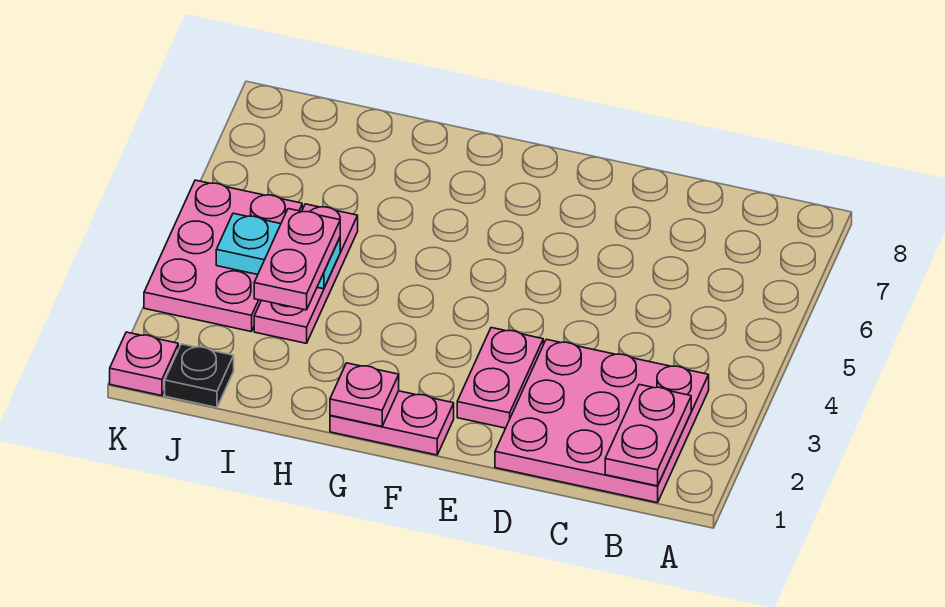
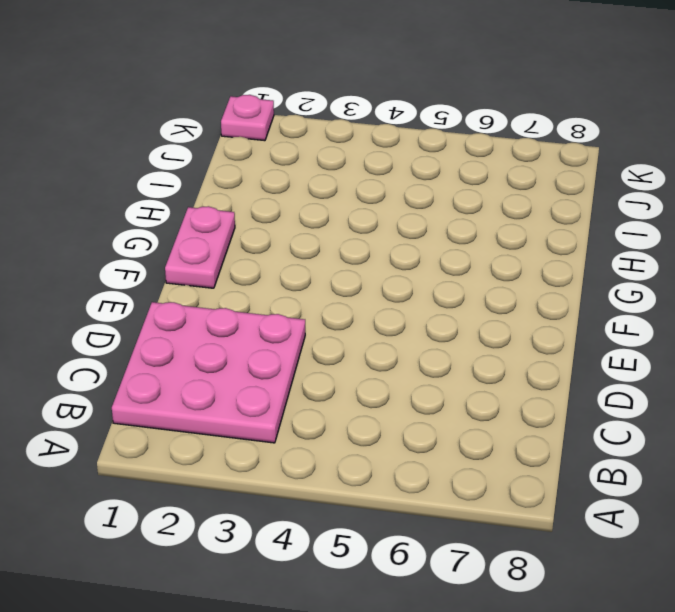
none -> pink 1x2 plate [457,328,543,428]
none -> pink 1x3 plate [254,204,358,343]

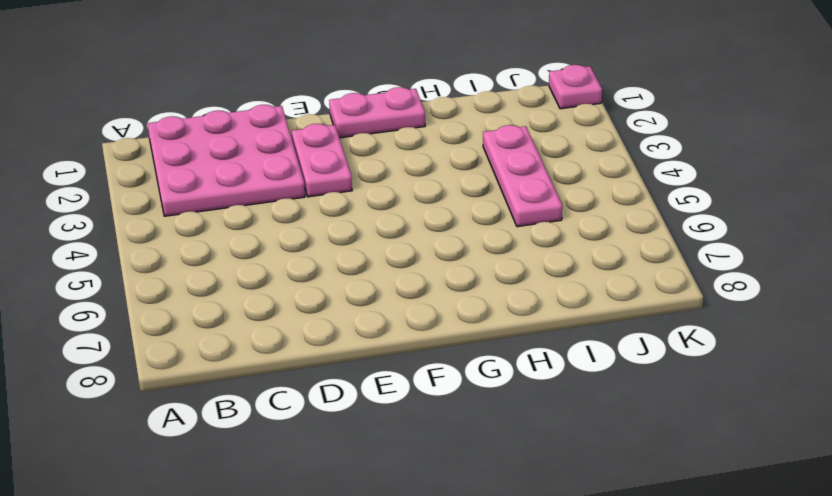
none -> black 1x1 plate [165,344,234,408]
none -> pink 2x3 plate [144,180,302,332]

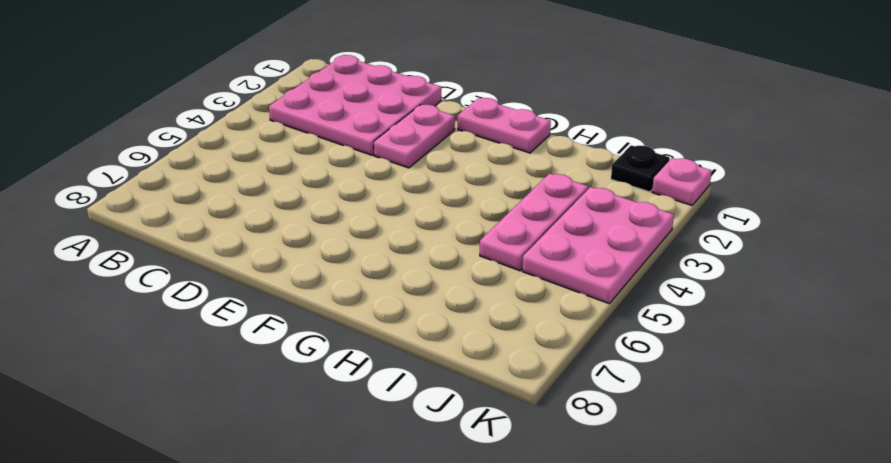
none -> pink 1x2 plate [605,385,691,486]
none -> pink 1x1 plate [330,363,399,426]

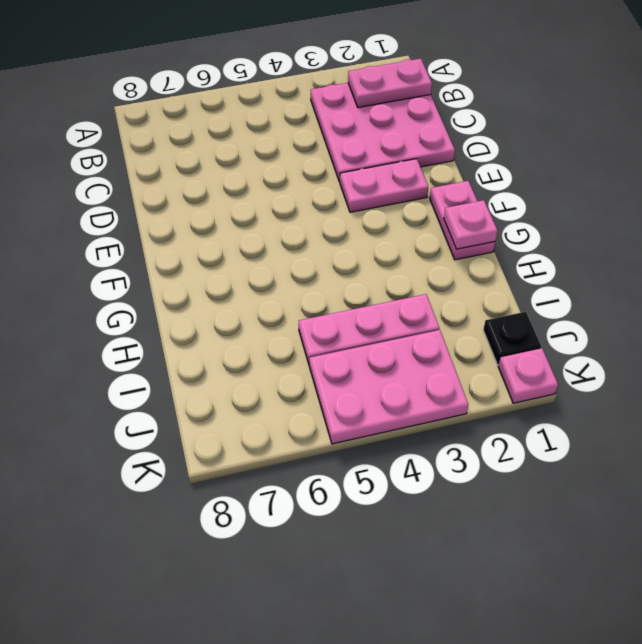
none -> cyan 1x2 plate [216,213,340,289]
none -> pink 1x2 plate [254,209,340,310]

